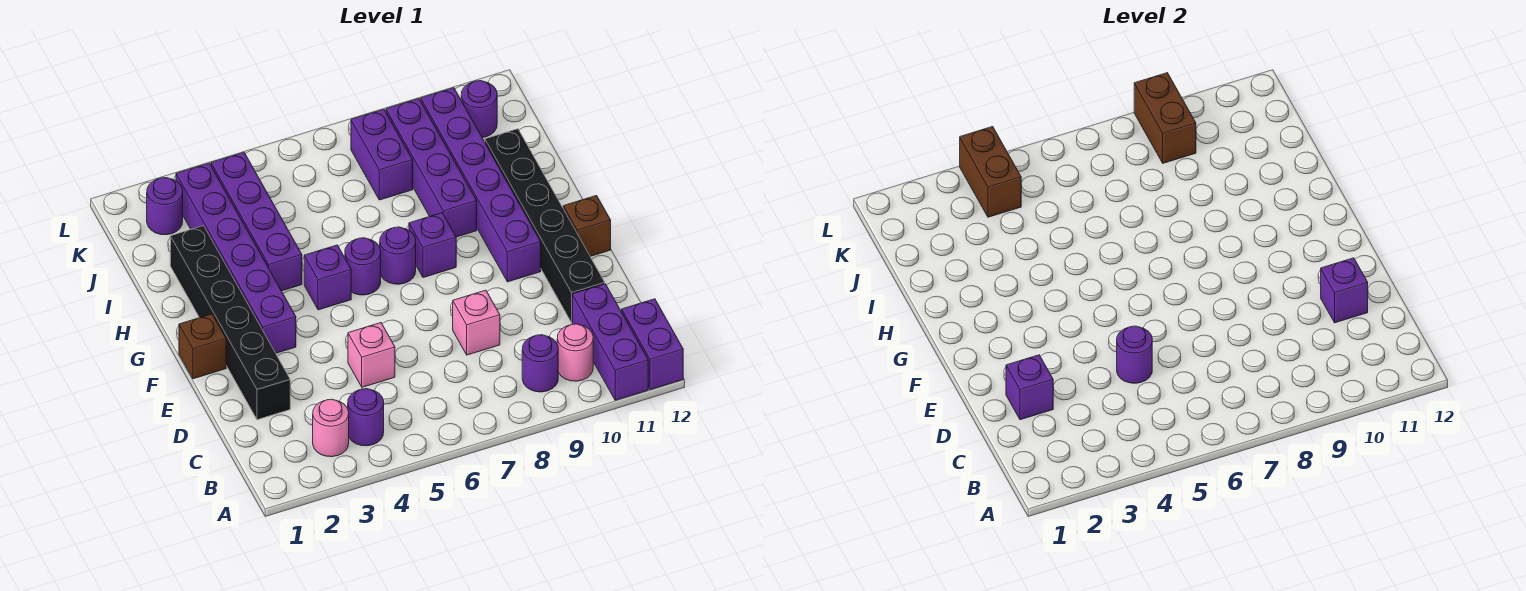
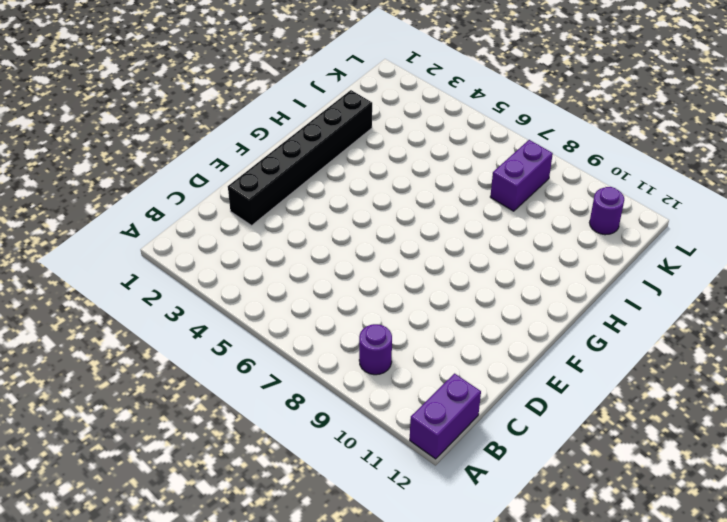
none -> purple 1x3 brick [572,284,648,400]
none -> pink 1x1 round brick [313,399,349,457]
none -> purple 1x1 round brick [348,389,384,446]

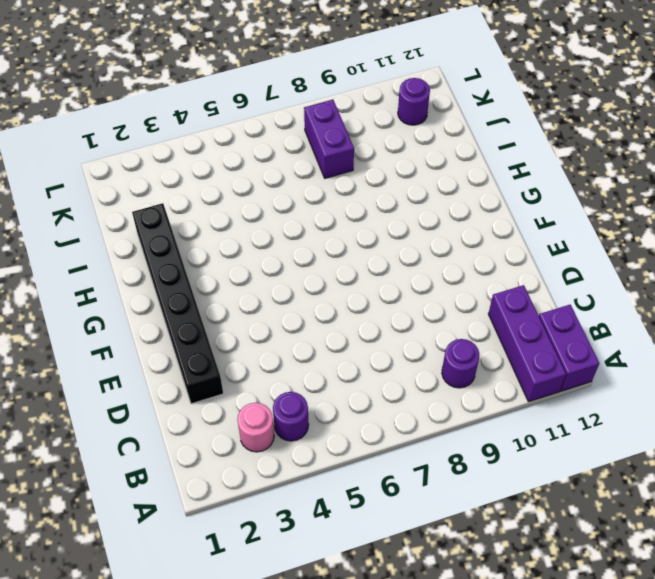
none -> pink 1x1 round brick [557,324,593,381]
none -> pink 1x1 brick [348,323,395,387]
none -> pink 1x1 brick [453,290,500,355]

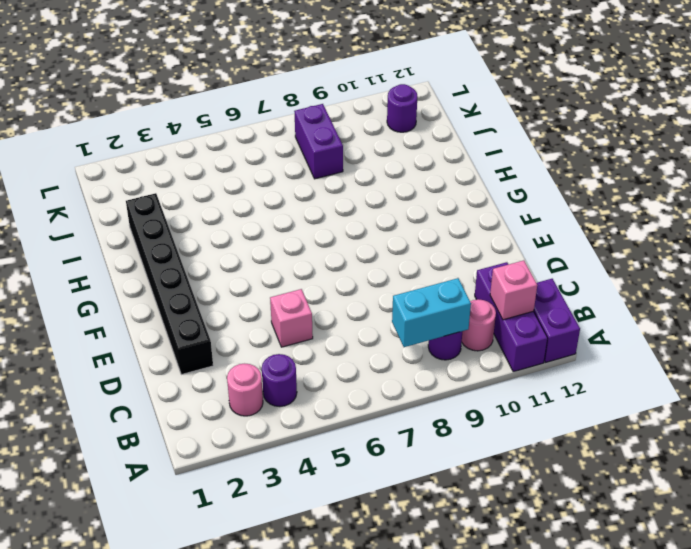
cyan 1x2 brick [392,278,471,347] -> none
pink 1x1 brick [490,260,537,320] -> pink 1x1 brick moved to [453,290,500,355]
none -> black 1x6 brick [485,129,605,323]
none -> brown 1x1 brick [179,314,226,379]
none -> purple 1x6 brick [176,163,296,353]

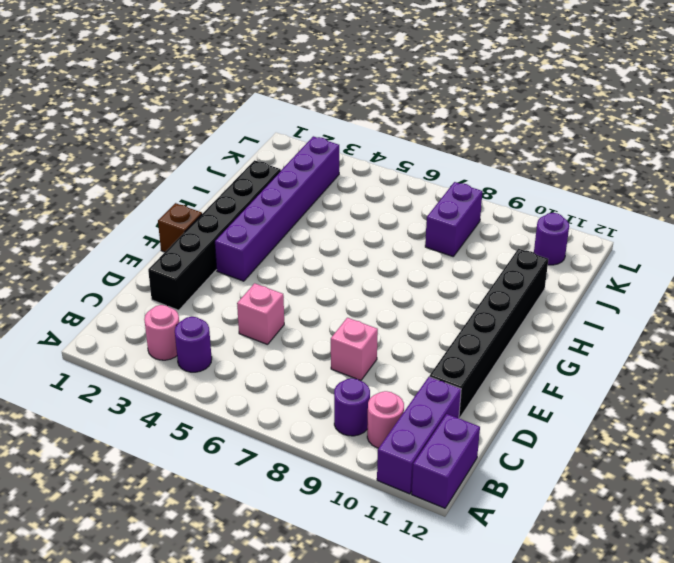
none -> purple 1x6 brick [421,88,541,282]
none -> brown 1x1 brick [563,196,611,256]
none -> purple 1x1 brick [304,245,351,310]

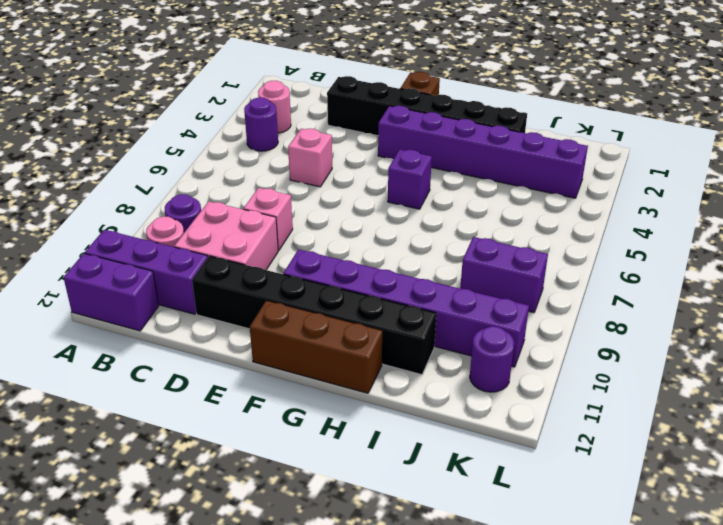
pink 2x2 brick [174,201,278,270] -> none
brown 1x3 brick [250,300,382,393] -> brown 1x1 brick [563,196,611,256]
none -> purple 1x1 round brick [345,238,381,295]
none -> purple 1x1 round brick [380,227,416,284]
none -> purple 1x1 brick [409,213,456,278]

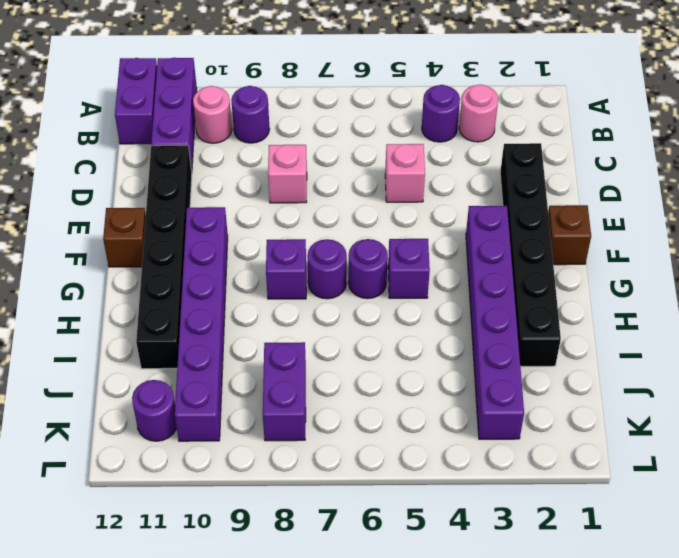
none -> purple 1x4 brick [211,153,302,291]
none -> purple 1x4 brick [386,99,477,237]
none -> purple 1x1 round brick [147,178,183,235]

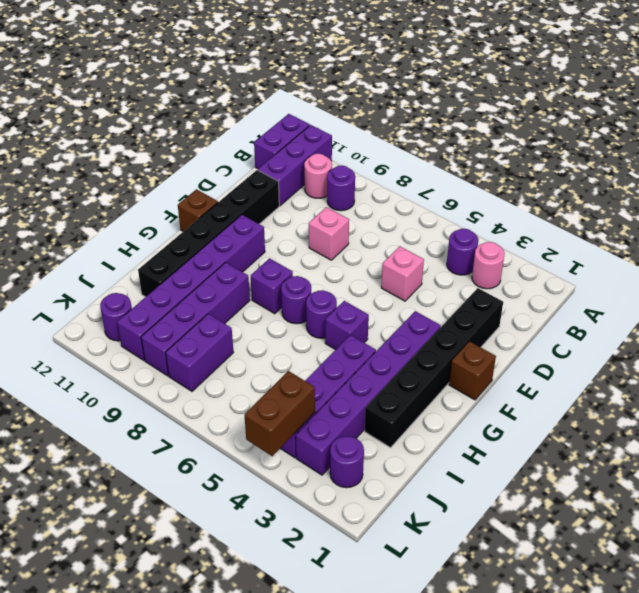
none -> purple 1x1 brick [1006,355,1053,420]
none -> purple 1x1 round brick [1117,326,1152,383]
none -> purple 1x1 brick [1321,258,1368,323]

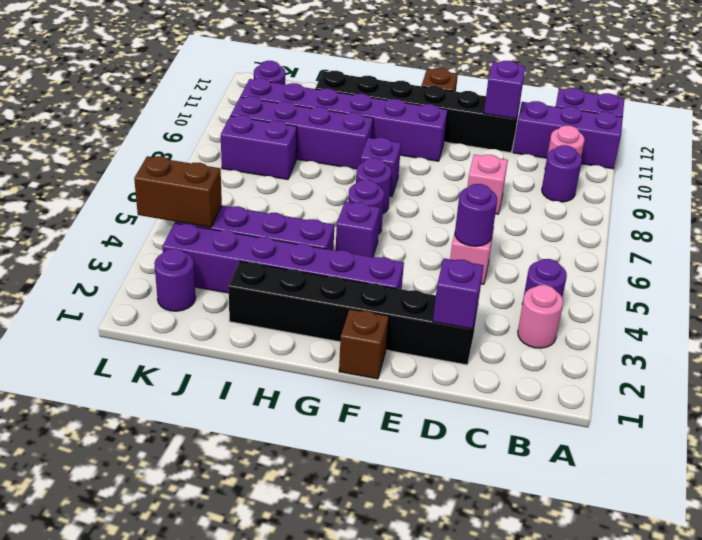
none -> brown 1x2 brick [1134,73,1196,163]

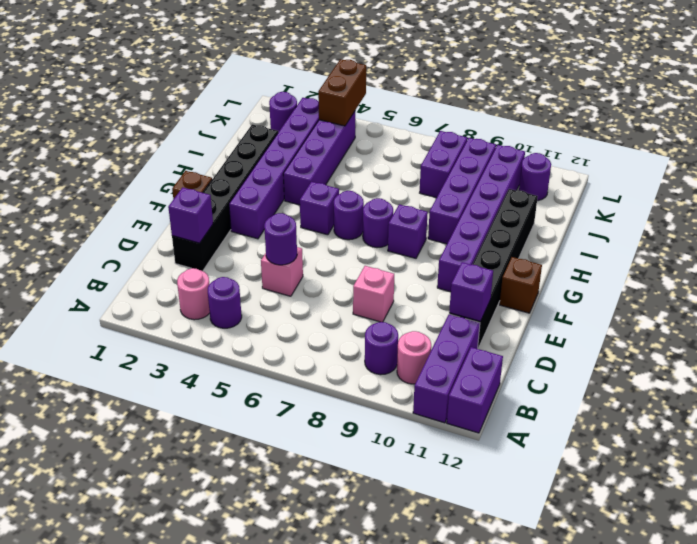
none -> brown 1x2 brick [1134,73,1196,163]

